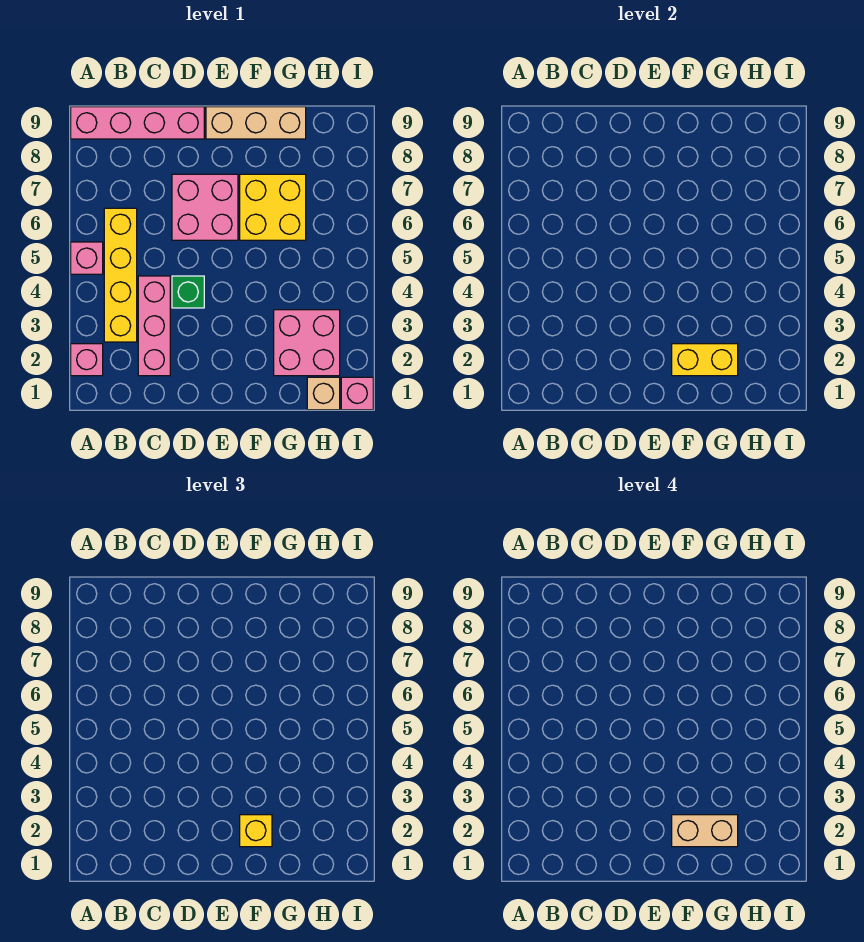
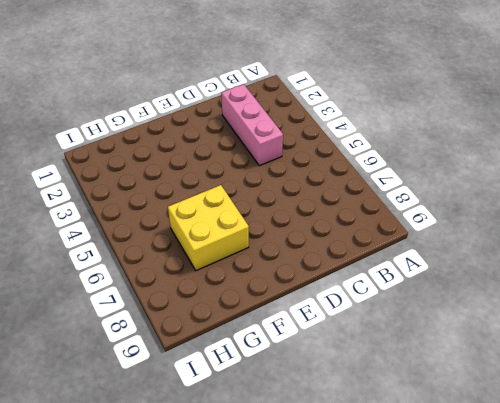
none -> pink 1x1 brick [71,344,103,376]
none -> pink 1x1 brick [71,242,103,274]
none -> pink 1x4 brick [71,107,204,139]

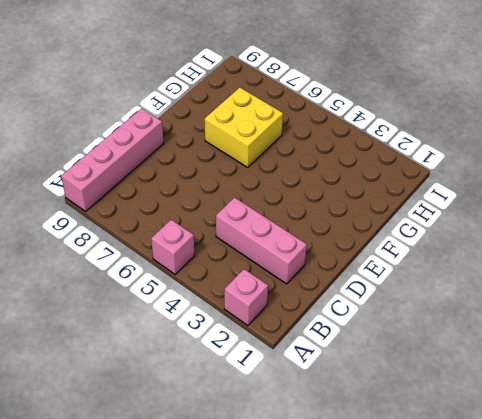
none -> yellow 1x4 brick [104,208,137,342]
none -> green 1x1 brick [172,276,204,308]
none -> pink 2x2 brick [172,174,238,240]

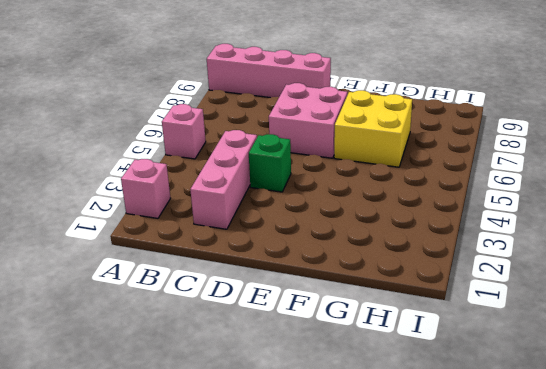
none -> yellow 1x4 brick [104,208,137,342]
none -> tan 1x3 brick [206,107,306,139]
none -> pink 2x2 brick [274,310,340,376]

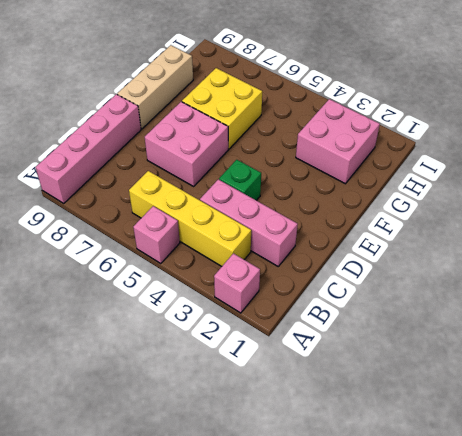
none -> tan 1x1 brick [307,377,340,410]
none -> pink 1x1 brick [341,377,373,410]
none -> yellow 1x2 brick [672,344,738,376]

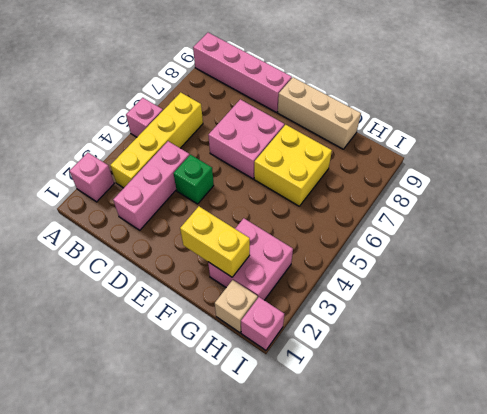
none -> yellow 1x1 brick [240,815,272,847]
none -> tan 1x2 brick [672,815,738,847]

